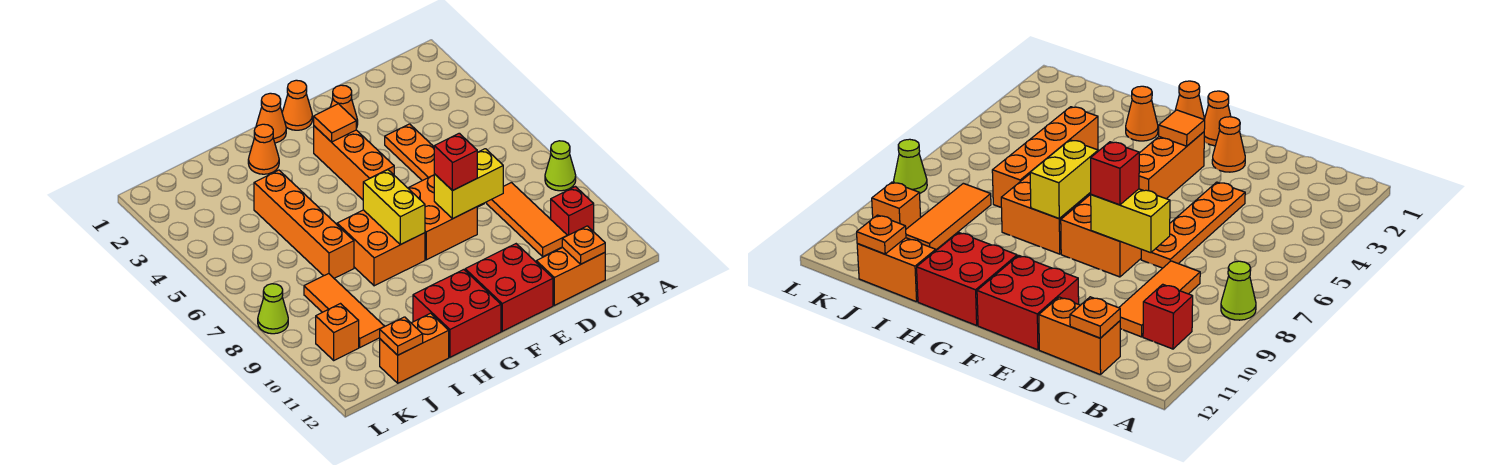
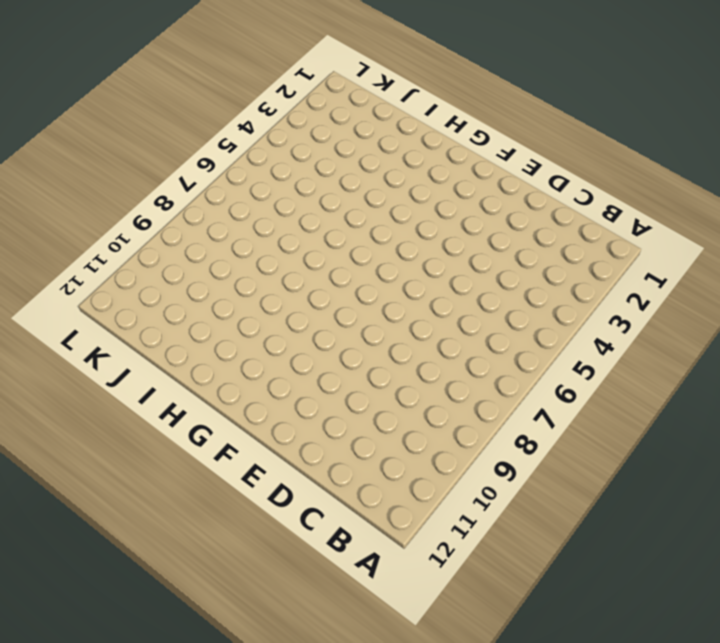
none -> lime 1x1 cone [545,141,576,191]
none -> red 1x1 brick [551,187,594,236]
none -> orange 1x3 tile [487,183,567,256]

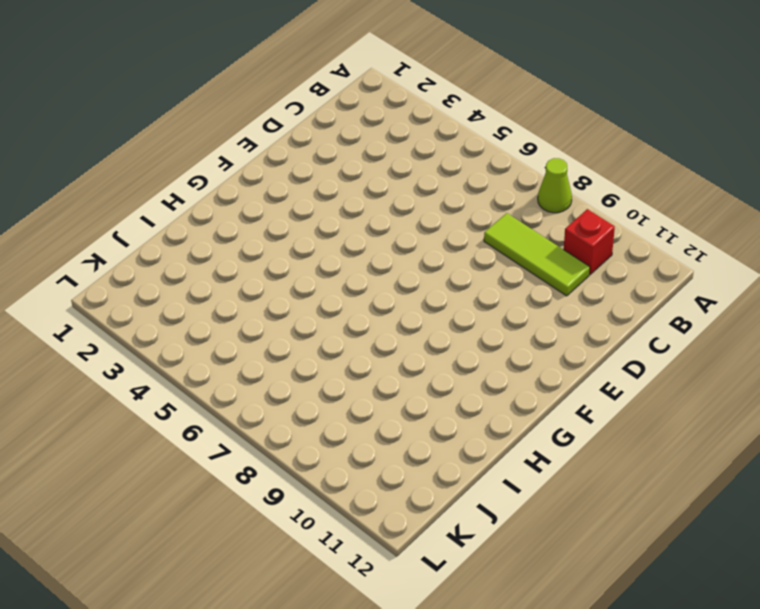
lime 1x3 tile [484,213,590,296] -> orange 1x3 tile [487,183,567,256]
none -> orange 1x2 brick [536,248,605,305]
none -> orange 1x4 plate [385,124,485,207]
none -> orange 1x1 cone [330,85,358,128]

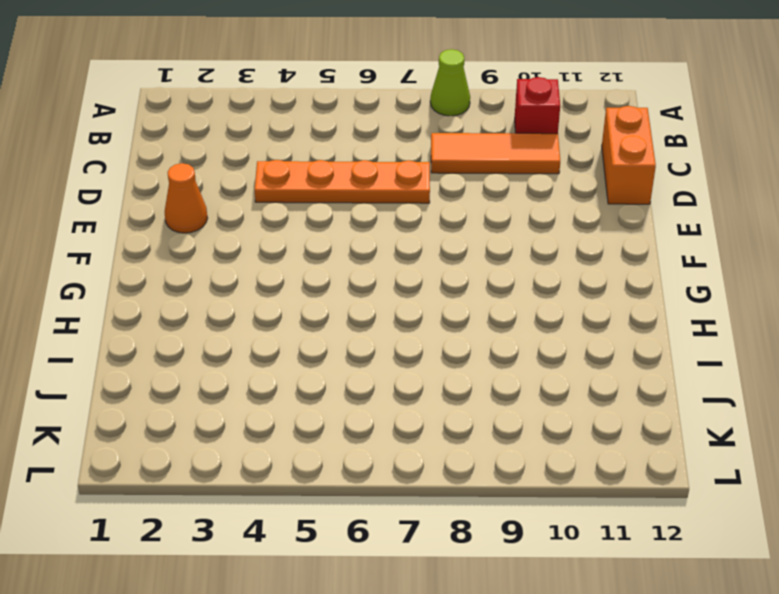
none -> orange 2x2 brick [408,175,477,260]
none -> red 2x2 brick [465,244,553,331]
none -> orange 1x1 cone [282,80,312,130]

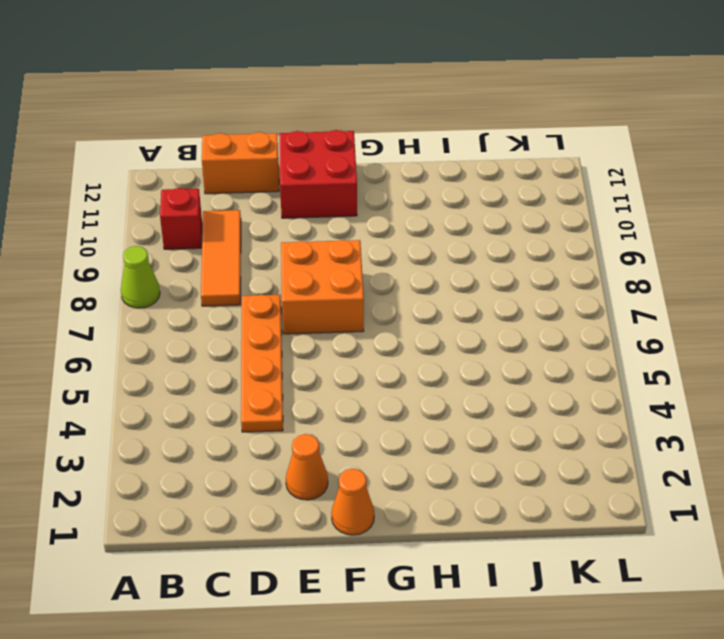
none -> orange 1x3 brick [314,126,394,200]
none -> orange 1x1 cone [256,93,286,143]
none -> orange 2x2 brick [337,210,425,286]

